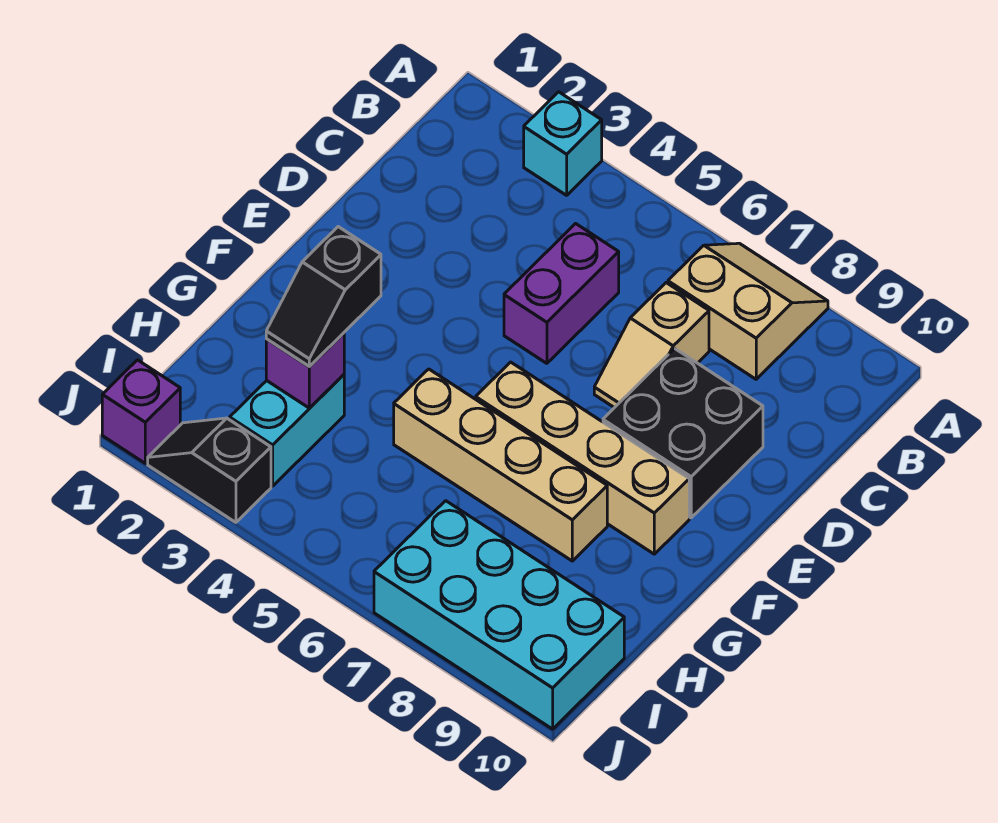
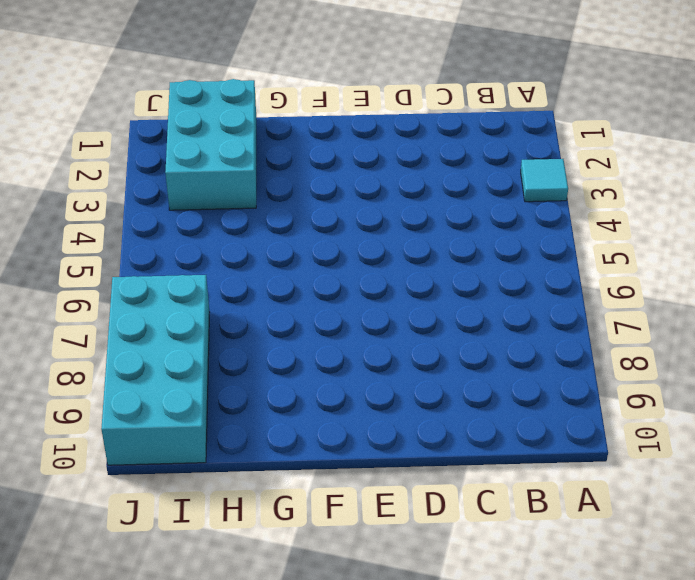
cyan 1x1 tile [521,159,568,202] -> cyan 1x1 brick [524,92,602,195]
cyan 2x3 brick [165,79,256,210] -> cyan 1x2 brick [230,375,344,486]
none -> tan 2x2 slope [668,243,828,379]
none -> purple 1x2 brick [504,224,619,363]
none -> tan 1x2 slope [594,283,709,408]

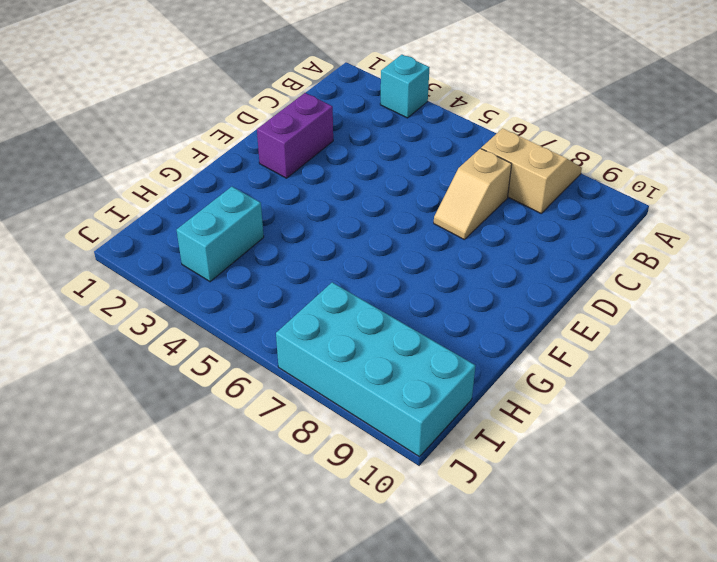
purple 1x2 brick [257,93,333,178] -> purple 1x2 brick moved to [504,224,619,363]
none -> black 2x2 brick [603,348,763,518]
none -> tan 1x4 brick [476,362,689,554]
none -> tan 1x4 brick [394,369,607,561]

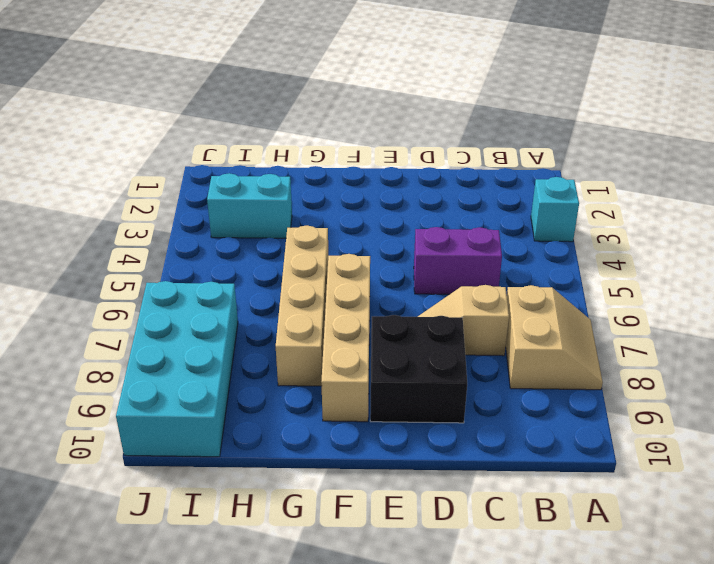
none -> purple 1x1 brick [102,360,180,463]
none -> black 1x2 slope [148,418,271,522]
none -> purple 1x1 brick [266,333,344,408]

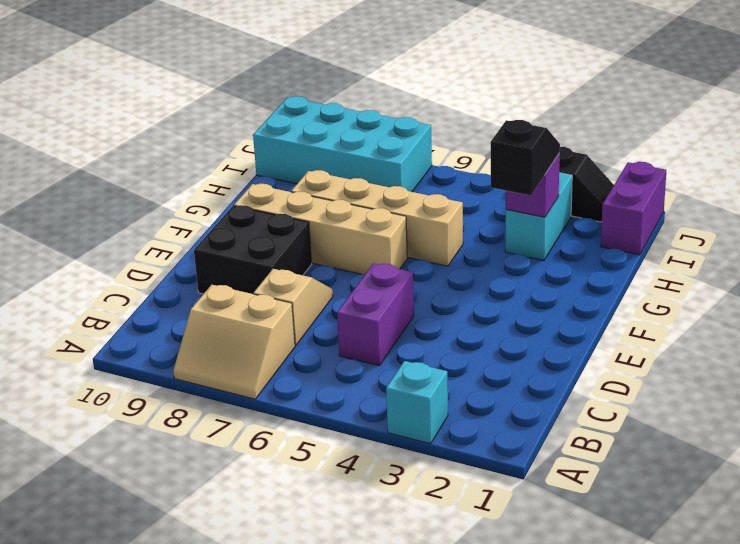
purple 1x2 brick [601,162,666,255] -> purple 1x1 brick [102,360,180,463]

